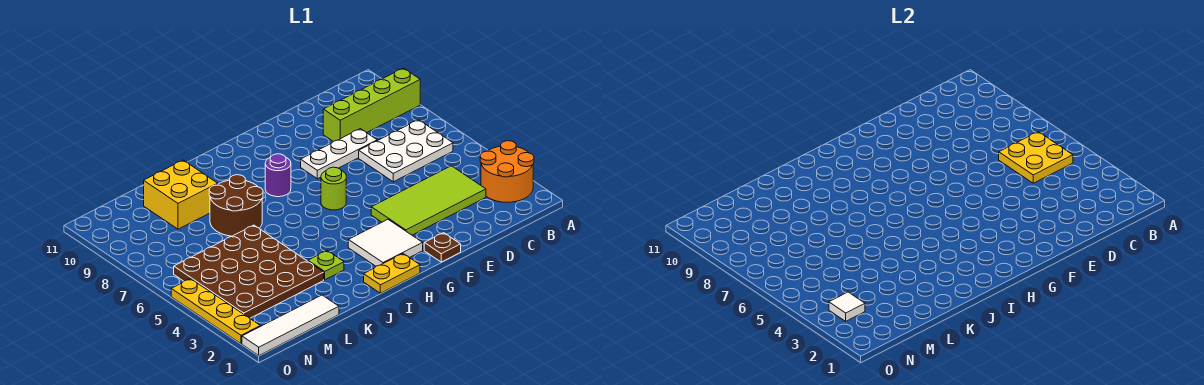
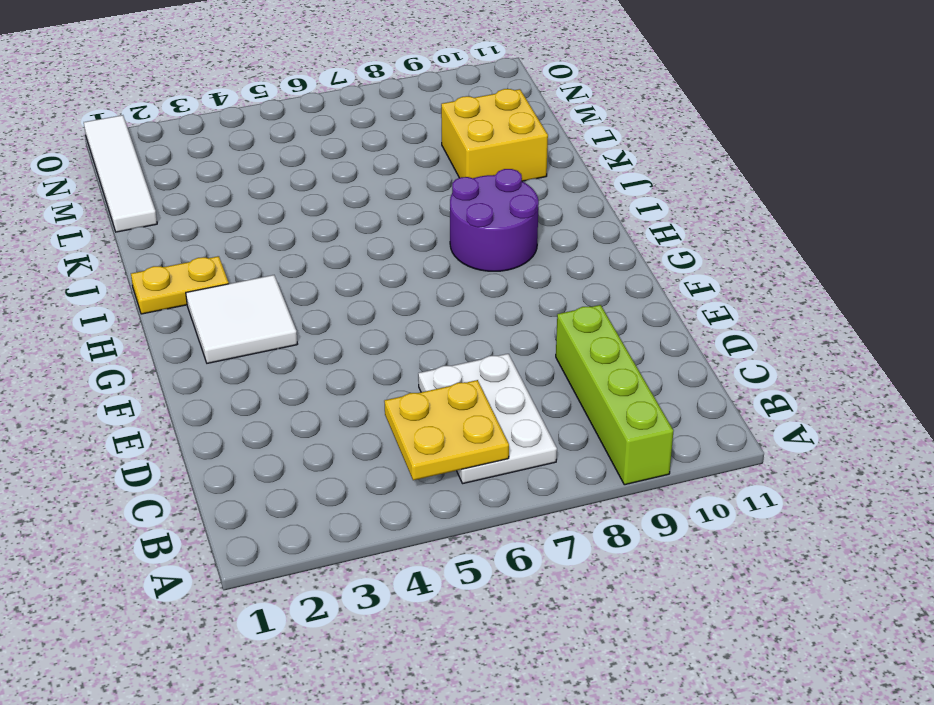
purple 2x2 round brick [450,169,539,271] -> purple 1x1 round brick [265,154,291,197]
yellow 1x2 plate [131,256,229,314] -> yellow 1x2 plate turned to [364,254,420,293]
none -> orange 2x2 round brick [480,141,534,202]
none -> lime 2x4 tile [371,166,486,235]
none -> white 1x3 plate [301,129,377,179]

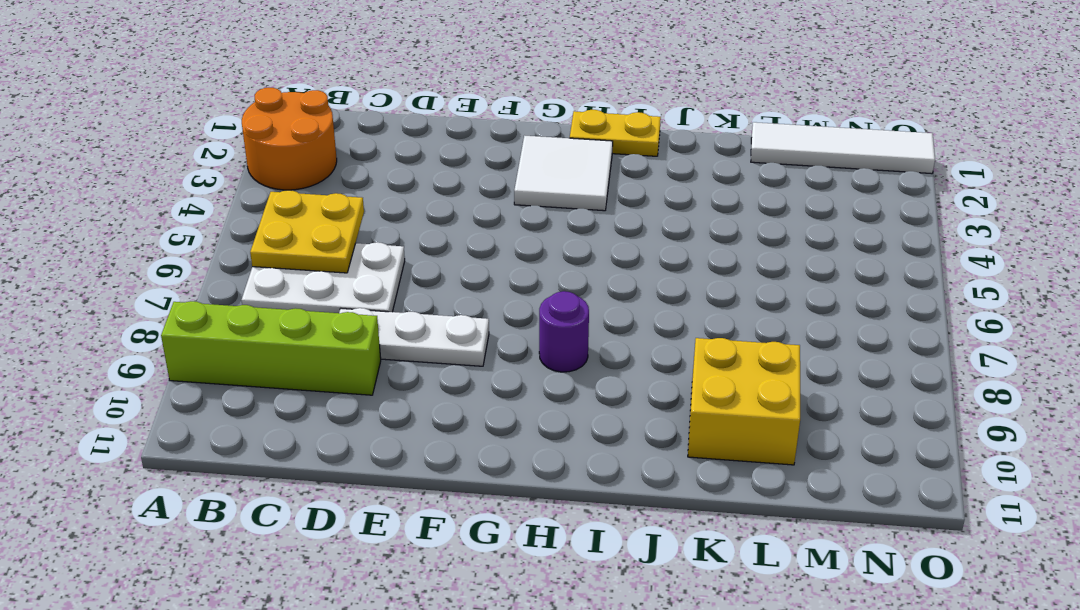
none -> lime 2x4 tile [371,166,486,235]
none -> brown 1x1 plate [424,233,461,262]
none -> lime 1x1 round brick [321,167,346,210]

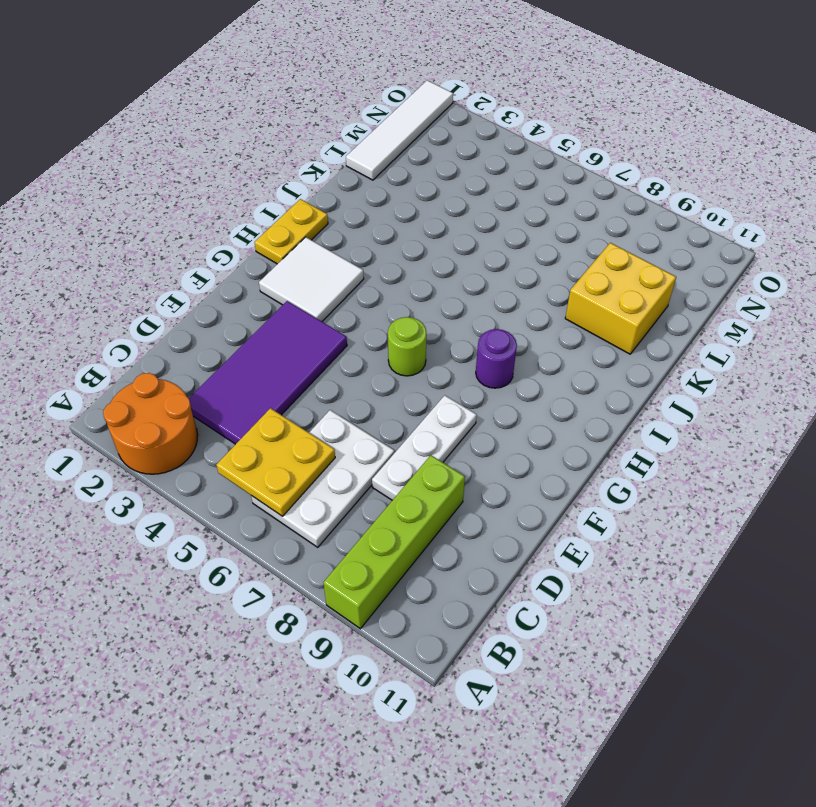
purple 2x4 tile [189,301,347,444] -> lime 2x4 tile [371,166,486,235]
none -> brown 1x1 plate [424,233,461,262]
none -> lime 1x1 plate [308,251,344,280]
none -> brown 2x2 round brick [209,175,263,236]

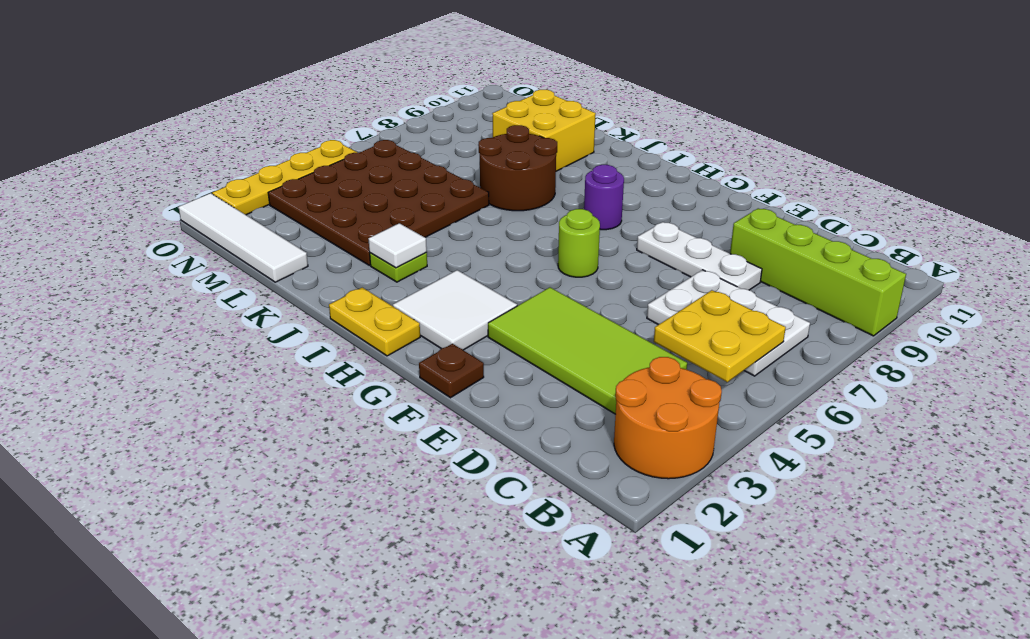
white 1x1 tile [368,223,427,268] -> white 1x1 tile moved to [829,292,865,321]

